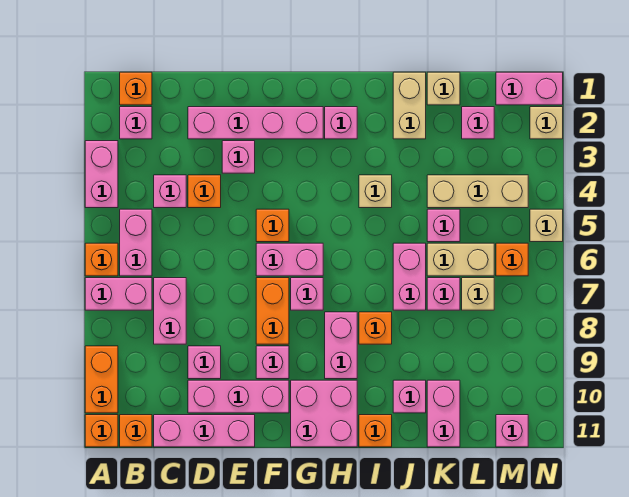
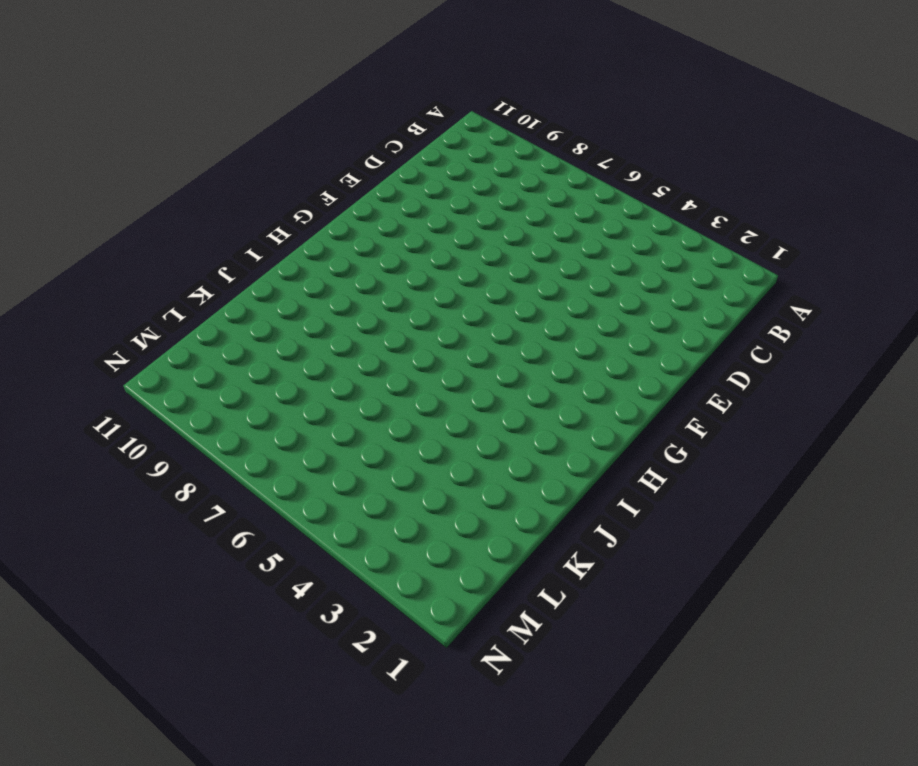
none -> pink 1x2 brick [85,141,118,208]
none -> orange 1x1 brick [85,243,118,276]
none -> pink 1x2 brick [85,278,152,310]
none -> orange 1x2 brick [85,346,118,413]

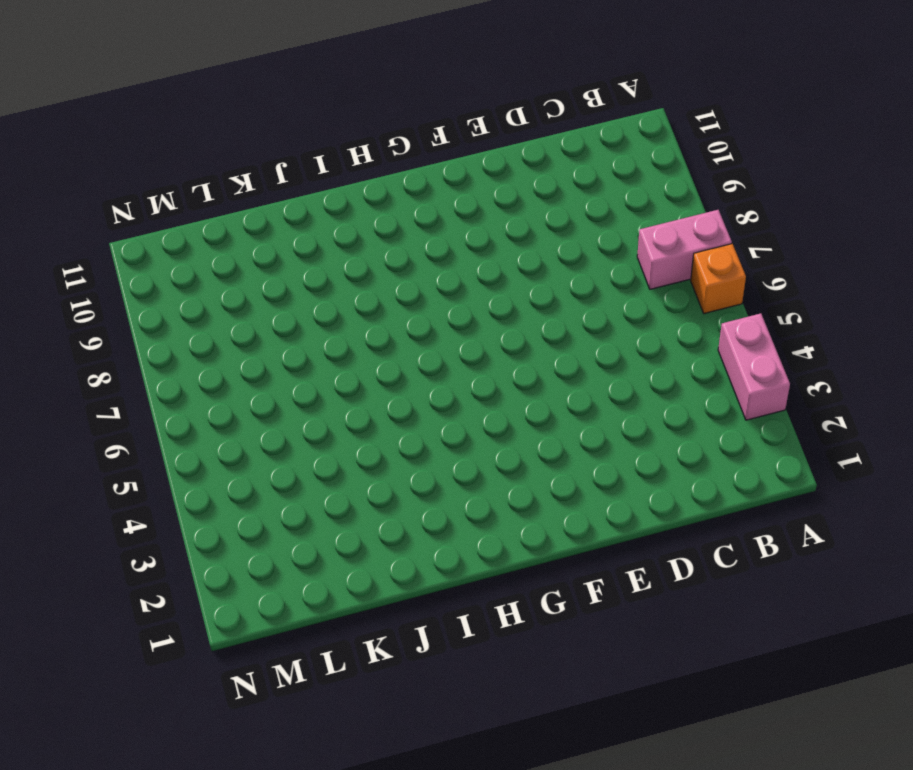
none -> orange 1x2 brick [85,346,118,413]
none -> orange 1x1 brick [85,415,118,447]
none -> orange 1x1 brick [120,72,152,105]
none -> pink 1x1 brick [120,107,152,139]

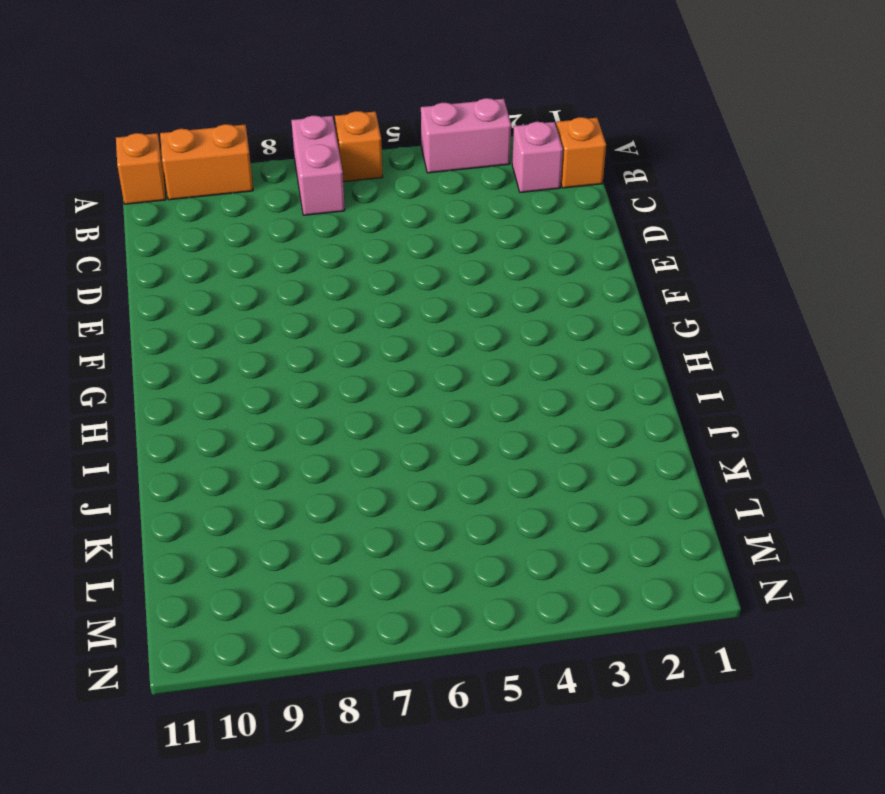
none -> pink 1x2 brick [120,209,152,276]
none -> orange 1x1 brick [120,415,152,447]
none -> pink 1x1 brick [154,175,186,208]
none -> pink 1x2 brick [154,278,186,344]

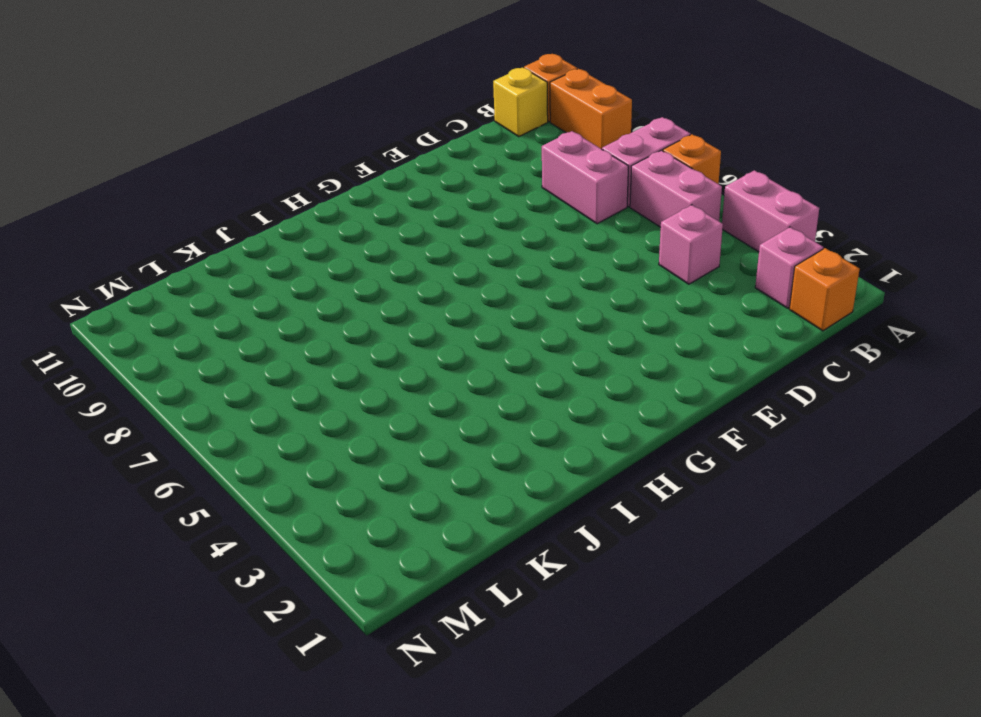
yellow 1x1 brick [493,67,548,137] -> orange 1x1 brick [120,415,152,447]
none -> pink 1x3 brick [154,415,255,447]
none -> pink 1x4 brick [188,107,323,139]
none -> orange 1x1 brick [188,175,221,208]
none -> pink 1x1 brick [188,346,221,379]

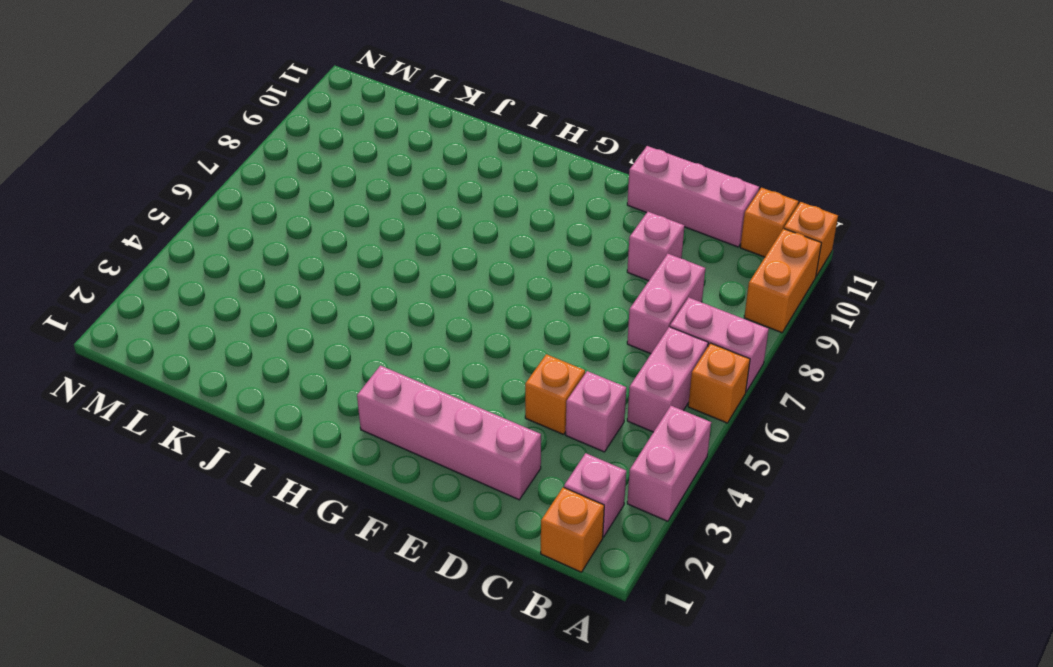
none -> pink 1x3 brick [188,380,289,413]
none -> pink 1x1 brick [222,141,255,173]
none -> orange 1x1 brick [256,209,289,242]
none -> pink 1x2 brick [256,243,323,276]

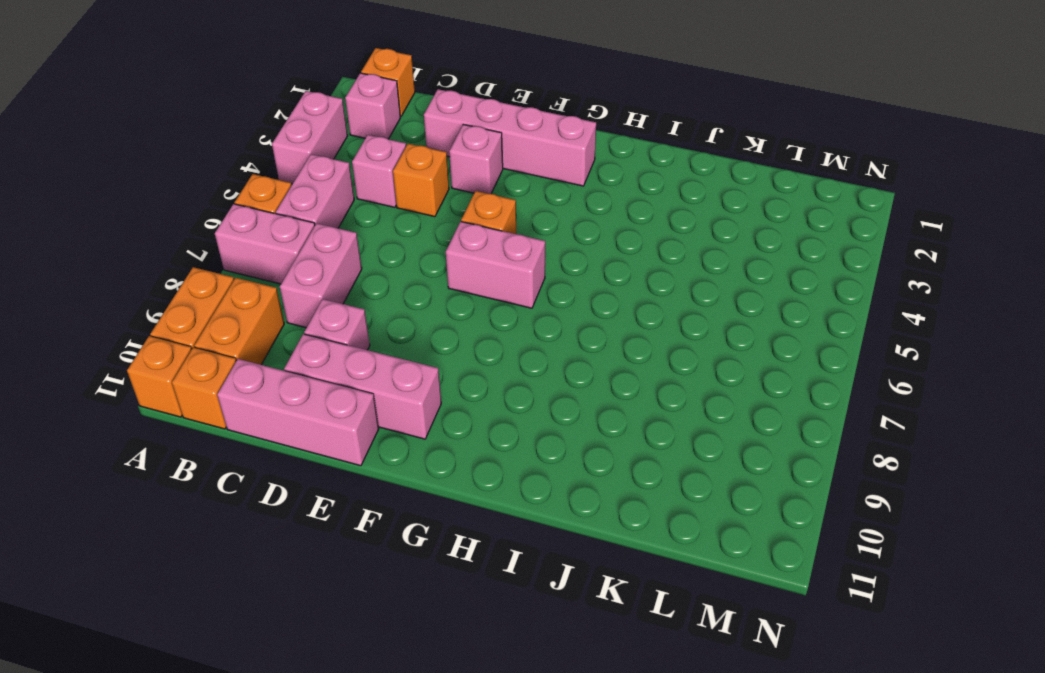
orange 1x2 brick [194,278,284,365] -> orange 1x2 brick moved to [256,278,289,344]
none -> pink 1x1 brick [256,346,289,379]
none -> pink 1x1 brick [291,278,323,310]
none -> pink 2x2 brick [291,380,357,447]
none -> pink 1x1 brick [325,107,357,139]

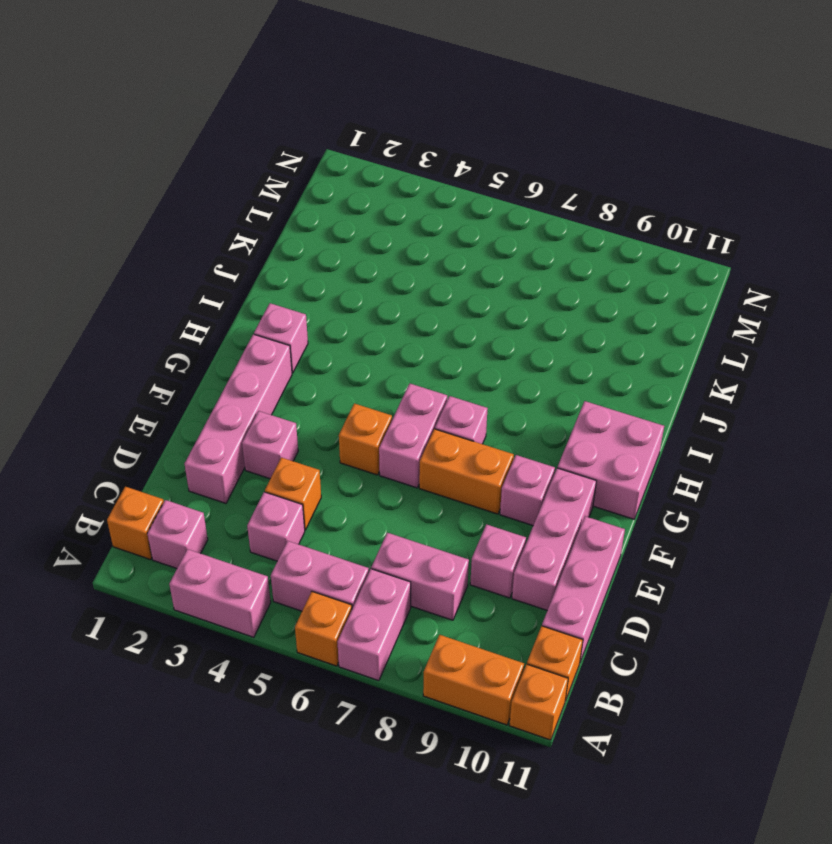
none -> pink 1x2 brick [325,312,357,379]
none -> tan 1x1 brick [359,175,392,208]
none -> orange 1x1 brick [359,312,392,344]
none -> orange 1x1 brick [359,415,392,447]

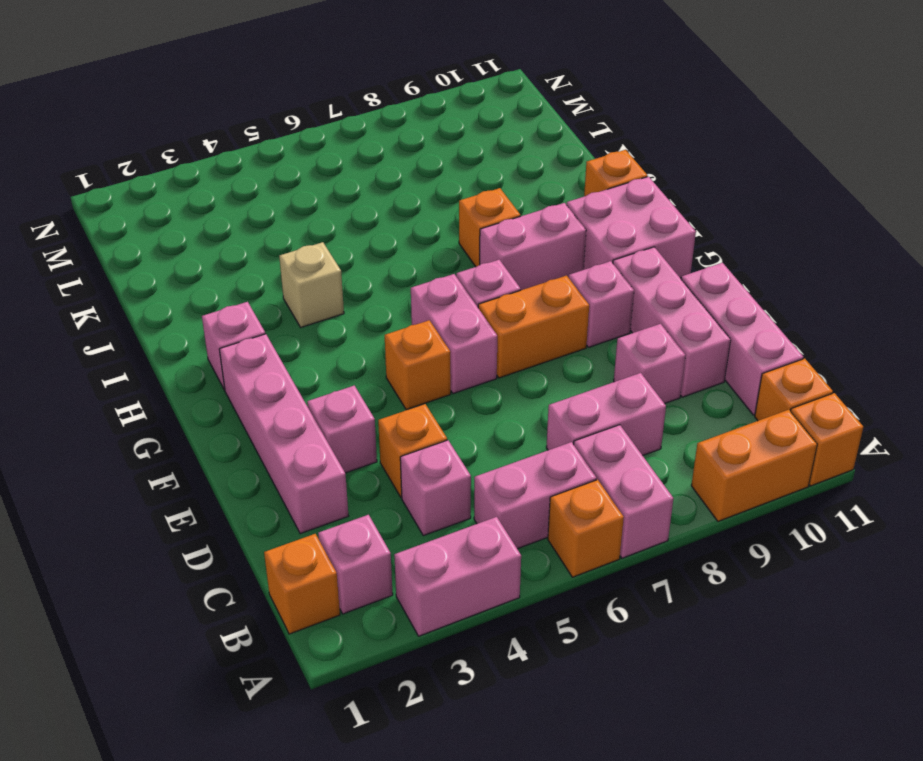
none -> tan 1x2 brick [393,72,426,139]
none -> pink 1x2 brick [393,243,426,310]
none -> pink 1x1 brick [393,380,426,413]
none -> tan 1x1 brick [427,72,460,105]

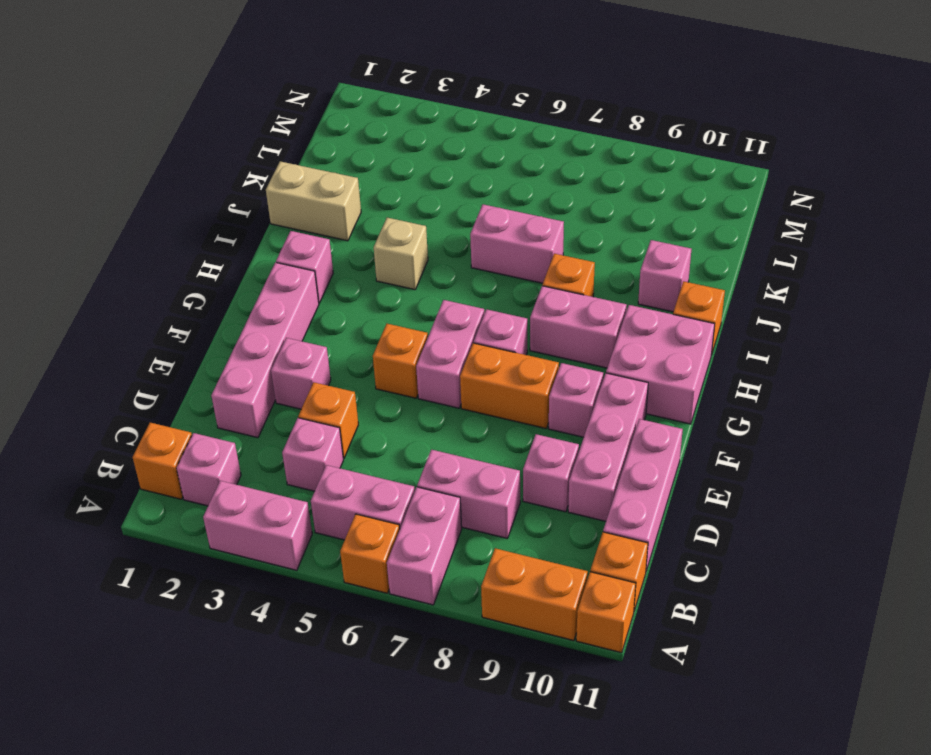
none -> tan 1x1 brick [427,72,460,105]
none -> tan 1x3 brick [427,175,528,208]
none -> pink 1x1 brick [427,209,460,242]
none -> tan 1x2 brick [427,243,494,276]

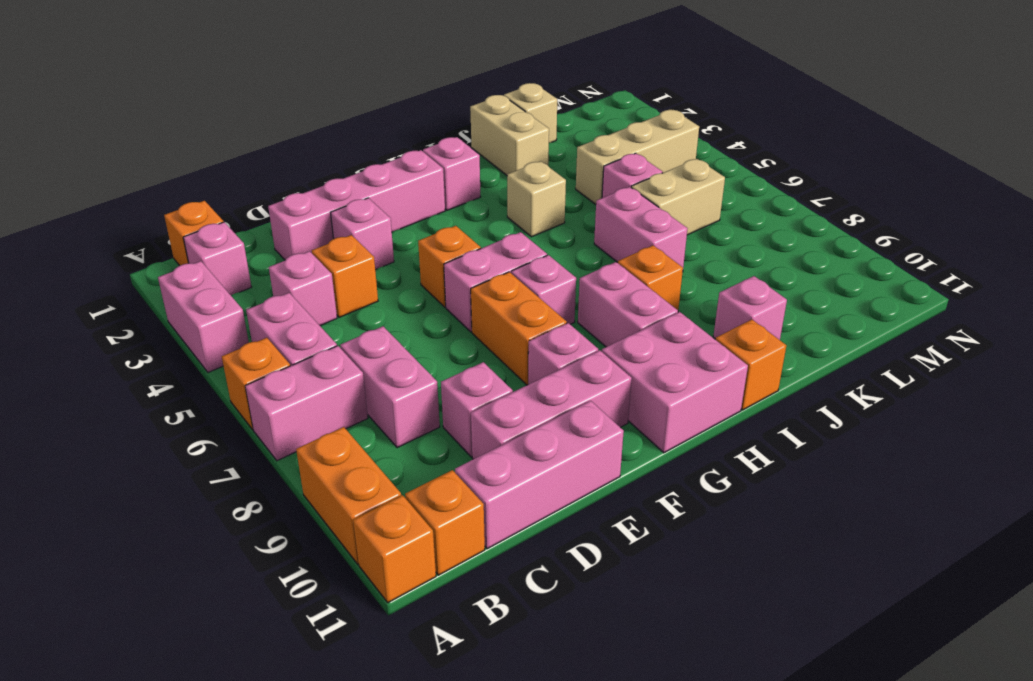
none -> pink 1x1 brick [427,278,460,310]
none -> pink 1x2 brick [427,380,460,447]
none -> pink 1x1 brick [462,107,494,139]
none -> tan 1x1 brick [462,278,494,310]

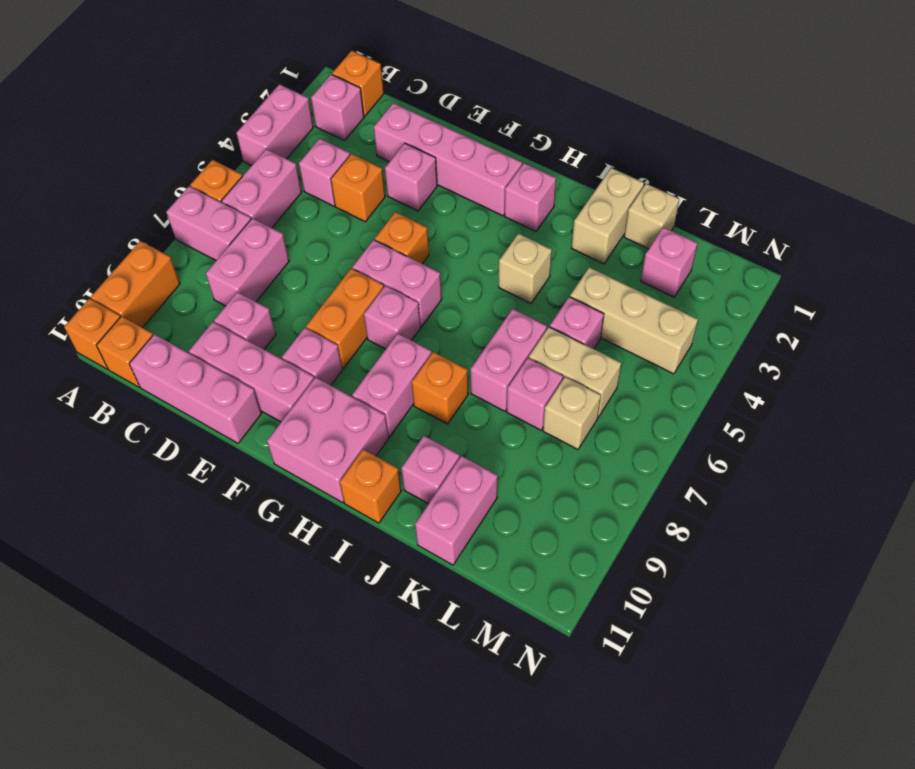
none -> pink 1x2 brick [496,72,563,105]
none -> orange 1x1 brick [496,243,528,276]
none -> pink 1x1 brick [496,415,528,447]
none -> tan 1x1 brick [530,107,563,139]

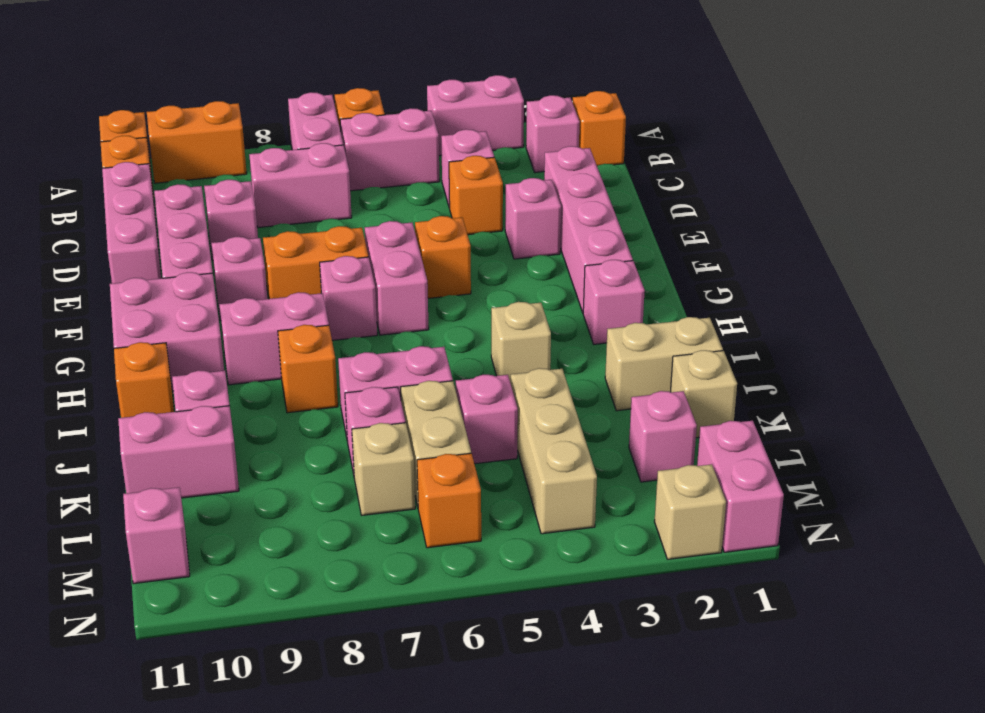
none -> tan 1x1 brick [530,209,563,242]

